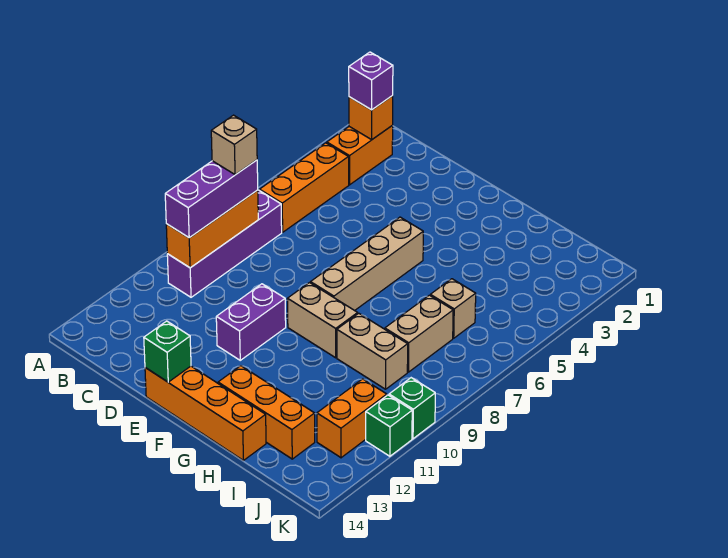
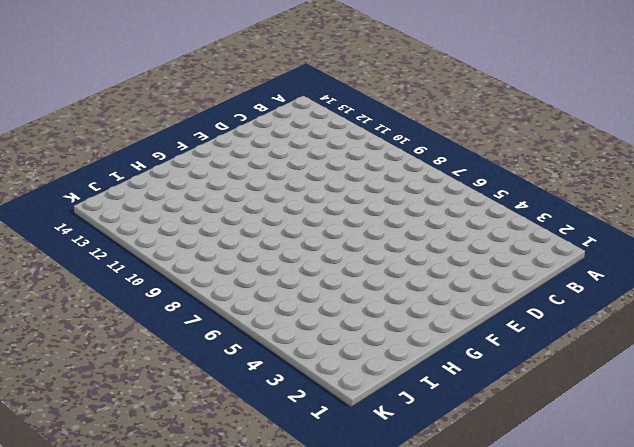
none -> orange 1x2 brick [327,125,393,185]
none -> orange 1x3 brick [260,143,349,232]
none -> purple 1x4 brick [167,190,282,297]

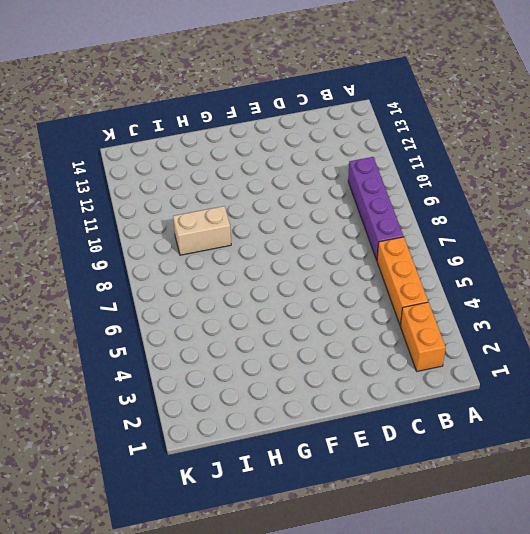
none -> purple 1x2 brick [216,284,286,360]
none -> orange 1x4 brick [145,366,266,460]
none -> tan 1x4 brick [311,217,423,311]

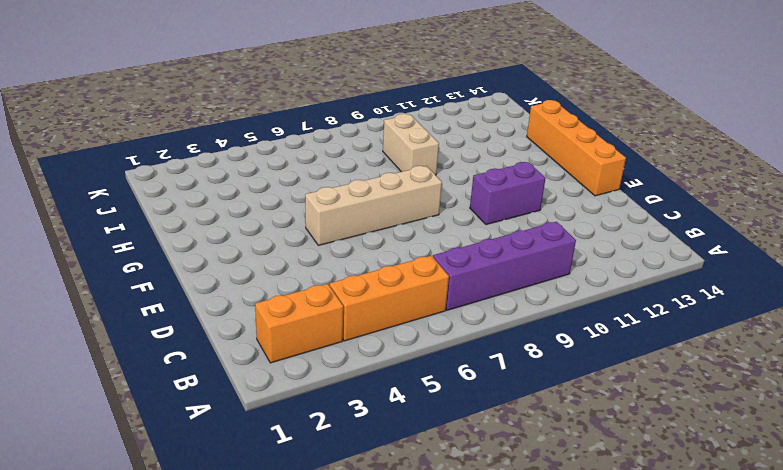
none -> tan 1x2 brick [287,283,358,358]
none -> orange 1x3 brick [218,366,315,459]
none -> tan 1x1 brick [430,279,476,338]

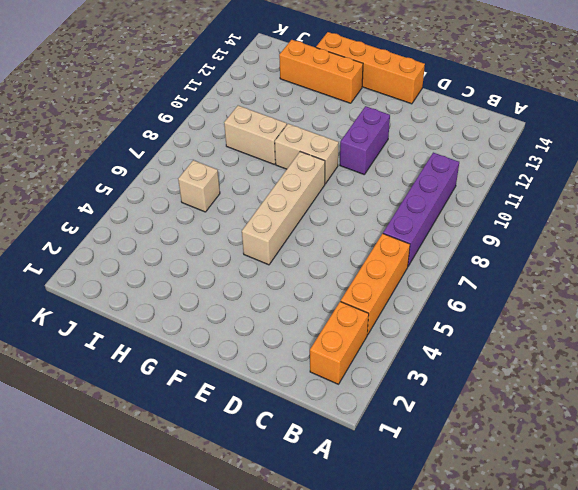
none -> tan 1x2 brick [385,295,453,372]
none -> orange 1x2 brick [317,379,387,458]
none -> green 1x1 brick [389,378,435,439]

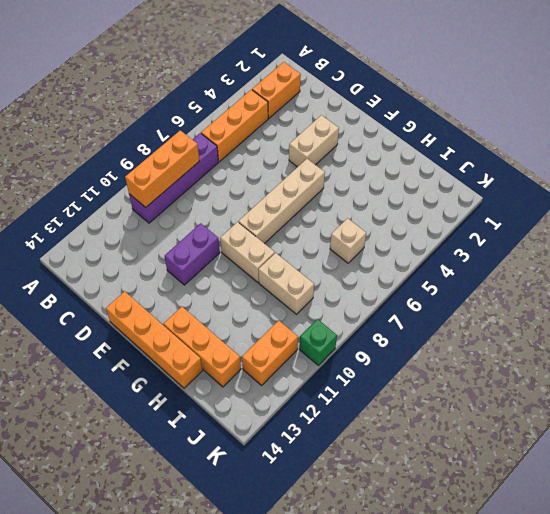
tan 1x2 brick [289,115,339,167] -> tan 1x2 brick moved to [385,295,453,372]
none -> green 1x1 brick [366,395,412,456]
none -> orange 1x1 brick [349,96,393,140]
none -> green 1x1 brick [144,321,191,382]

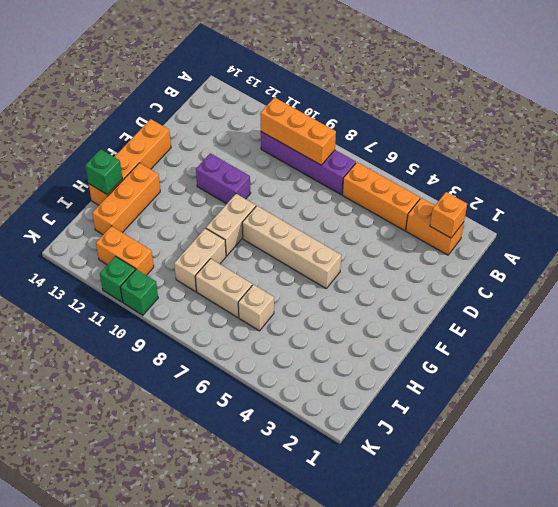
green 1x1 brick [85,149,123,195] -> green 1x1 brick moved to [144,321,191,382]
none -> purple 1x1 brick [349,52,393,110]
none -> purple 1x3 brick [165,160,258,238]
none -> tan 1x1 brick [211,115,257,175]

